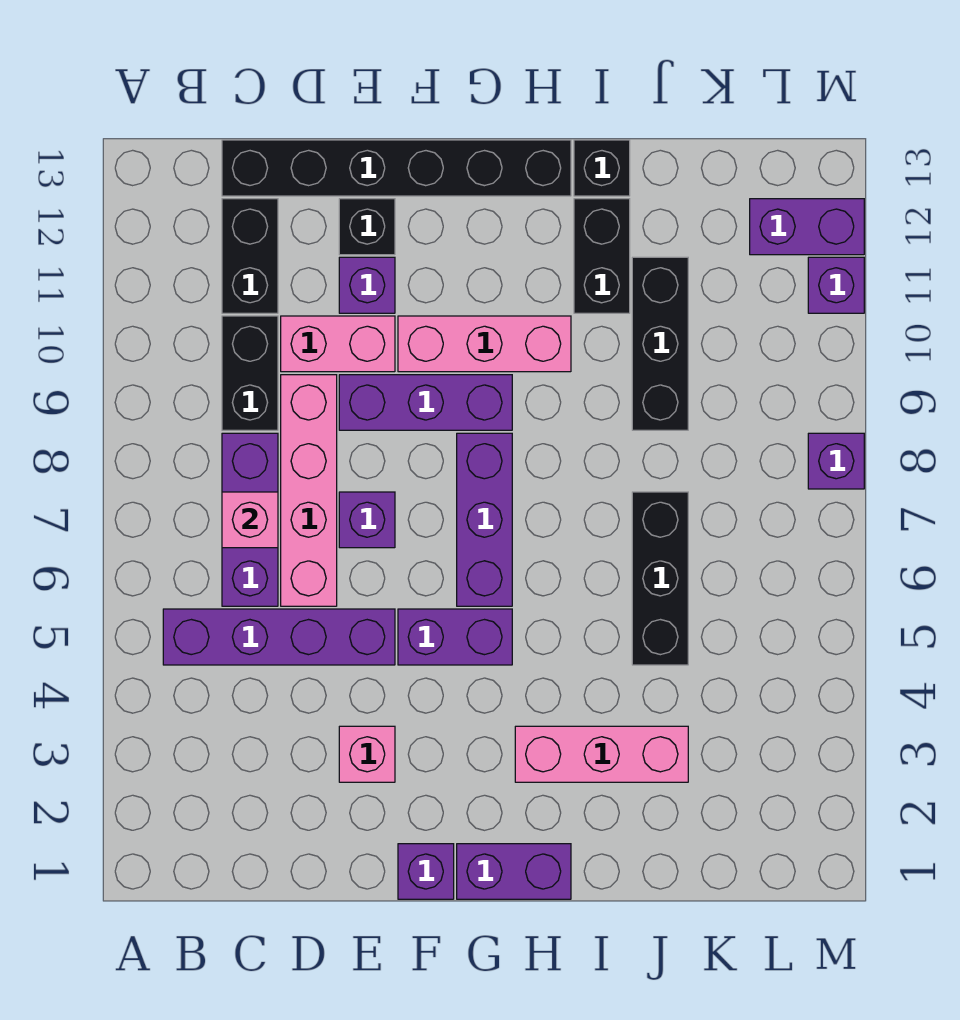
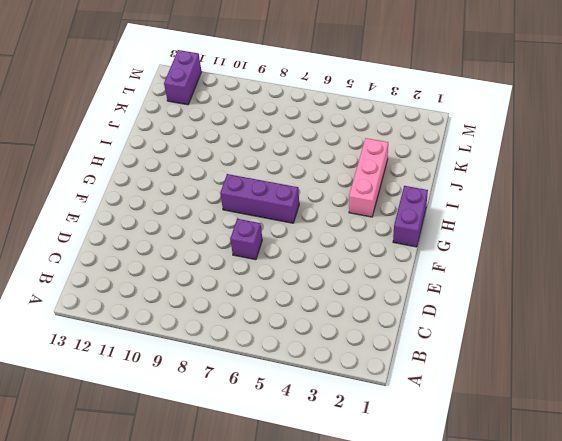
none -> purple 1x4 brick [163,609,395,665]
none -> purple 1x3 brick [222,433,278,606]
none -> black 1x2 brick [222,316,278,430]

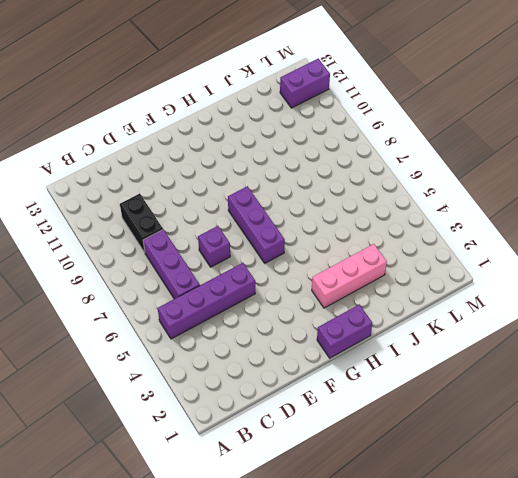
none -> black 1x2 brick [222,199,278,313]
none -> black 1x6 brick [222,140,571,196]
none -> pink 1x4 brick [281,375,337,606]

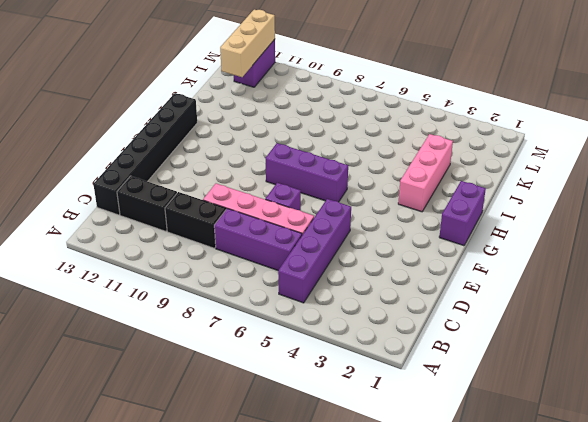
tan 1x3 brick [220,9,275,77] -> none
none -> pink 1x2 brick [281,316,395,372]
none -> pink 1x1 brick [339,726,395,782]
none -> purple 1x3 brick [339,375,512,430]

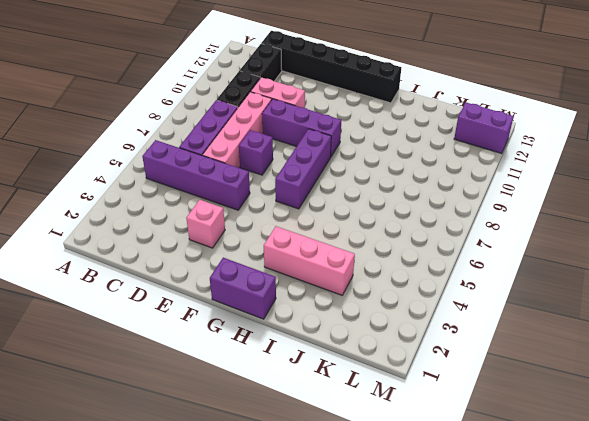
none -> purple 1x1 brick [339,257,395,313]
none -> black 1x1 brick [339,199,395,255]
none -> purple 1x1 brick [398,844,454,899]

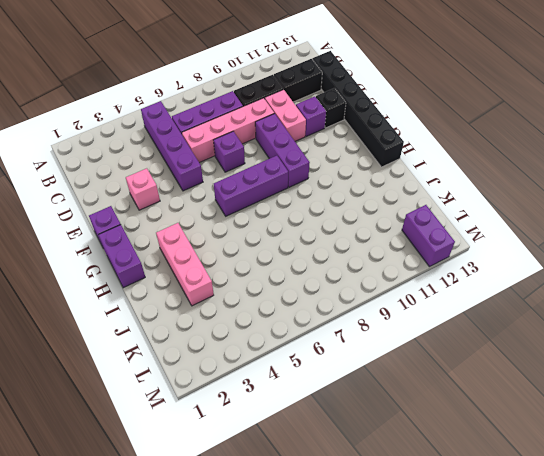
none -> purple 1x2 brick [398,609,512,665]
none -> pink 1x3 brick [398,316,571,372]
none -> black 1x2 brick [574,199,630,313]

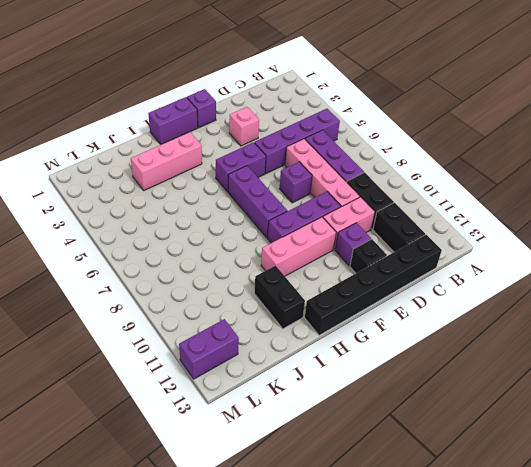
none -> black 1x1 brick [574,140,630,196]
none -> black 1x3 brick [632,492,688,665]
none -> black 1x3 brick [632,257,688,430]

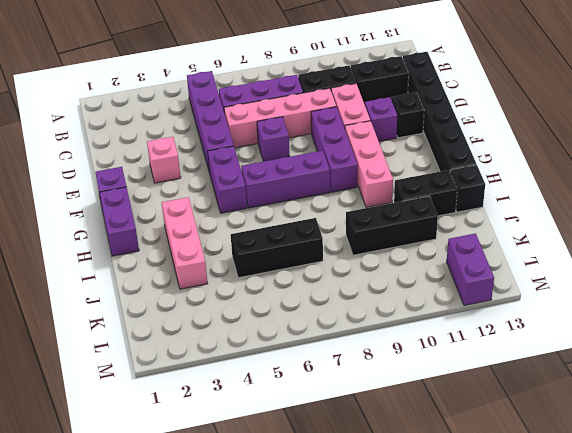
none -> purple 1x1 brick [808,433,864,489]
none -> purple 1x1 brick [808,257,864,313]
none -> pink 1x1 brick [222,492,278,548]

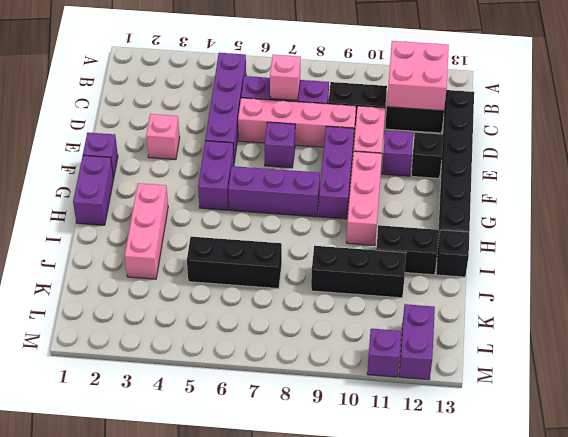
pink 2x2 brick [387,41,449,111] -> none
none -> purple 1x1 brick [808,433,864,489]

